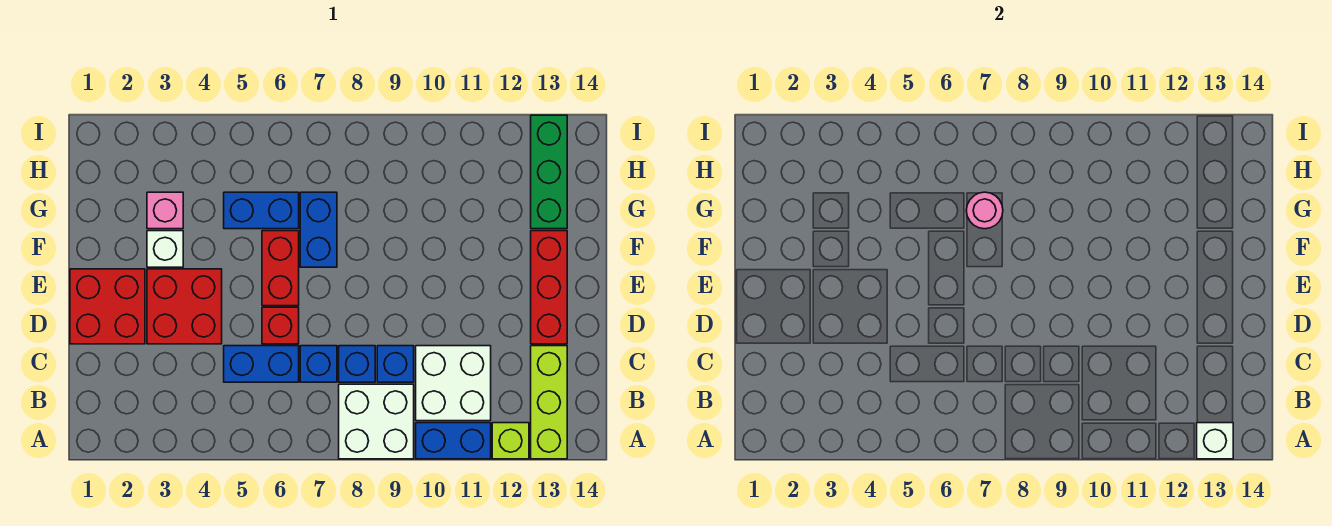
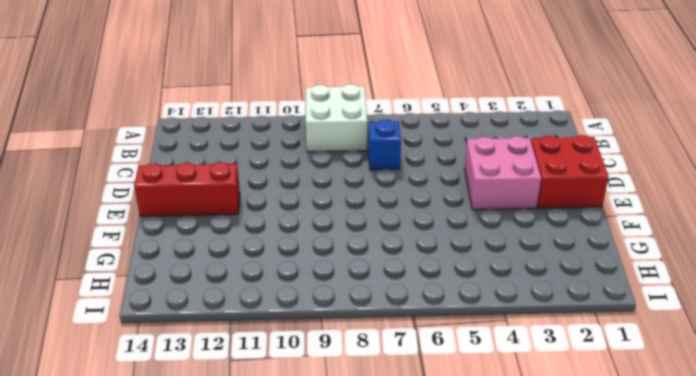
pink 2x2 brick [465,136,541,210] -> red 2x2 brick [147,269,222,344]
red 1x3 brick [134,162,240,216] -> red 1x3 brick turned to [531,231,567,344]
none -> blue 1x2 brick [416,423,491,459]
none -> lime 1x1 brick [492,423,529,459]
none -> lime 1x3 brick [531,346,567,459]

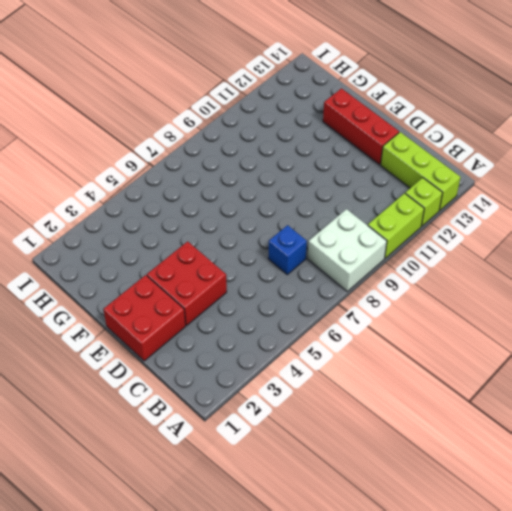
lime 1x2 brick [368,193,424,258] -> blue 1x2 brick [416,423,491,459]
none -> white 2x2 brick [416,346,491,421]
none -> blue 1x2 brick [224,346,299,382]
none -> blue 1x1 brick [339,346,375,382]

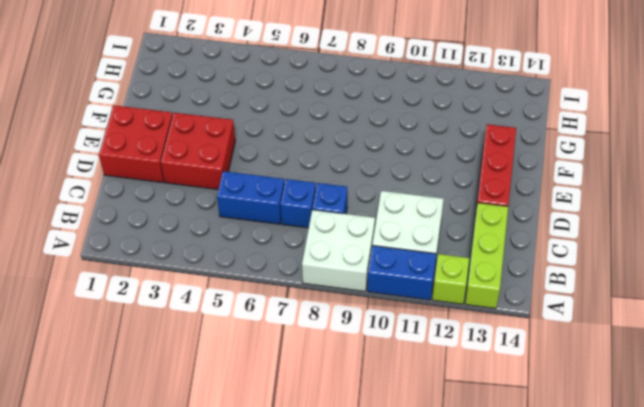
none -> blue 1x1 brick [377,346,414,382]
none -> red 1x1 brick [262,307,299,344]
none -> red 1x2 brick [262,231,299,306]

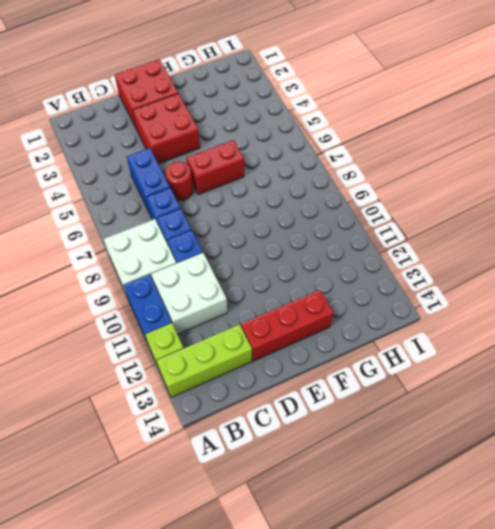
red 1x1 round brick [165,162,193,200] -> red 1x1 brick [262,307,299,344]
none -> white 1x1 brick [147,231,183,267]
none -> blue 1x2 brick [300,192,337,267]
none -> pink 1x1 brick [147,192,183,229]

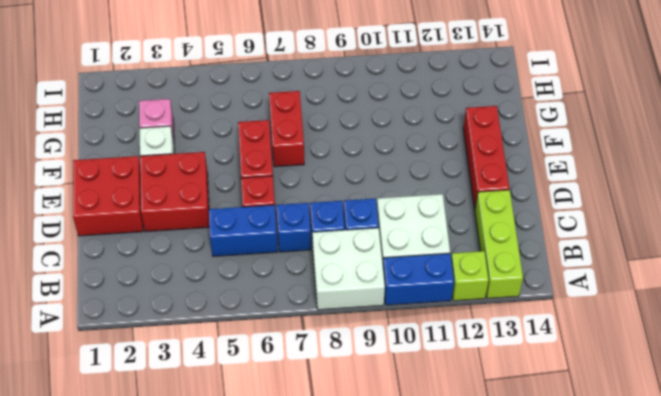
red 1x2 brick [269,91,304,167] -> blue 1x2 brick [300,192,337,267]
none -> blue 1x2 brick [224,192,299,229]
none -> green 1x3 brick [531,115,567,229]
none -> white 1x1 brick [1197,423,1233,459]

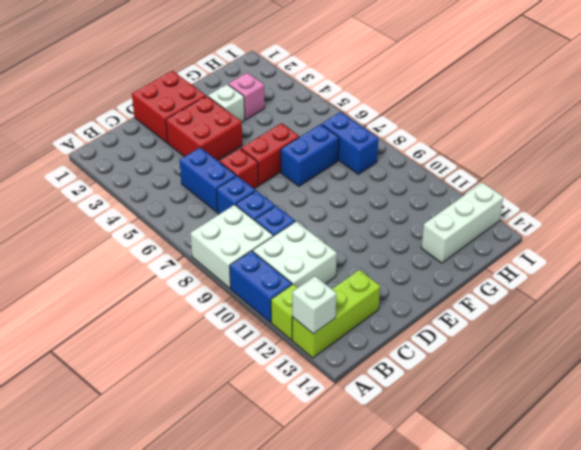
white 1x3 brick [421,183,503,263] -> green 1x3 brick [531,115,567,229]
blue 1x2 brick [322,112,378,174] -> blue 1x2 brick moved to [224,192,299,229]
none -> red 1x3 brick [531,231,567,344]
none -> pink 1x1 round brick [966,192,1003,229]

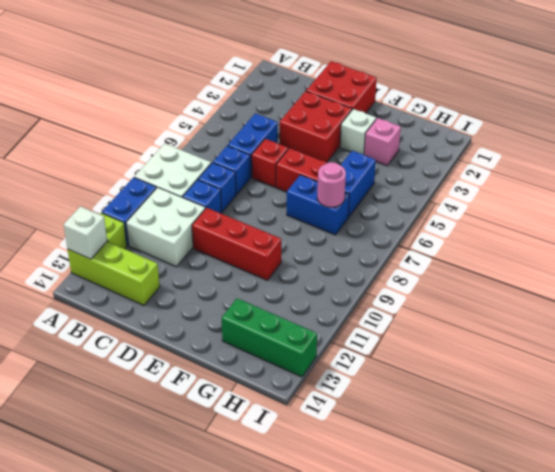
red 1x3 brick [192,208,281,280] -> red 1x3 brick moved to [531,231,567,344]

